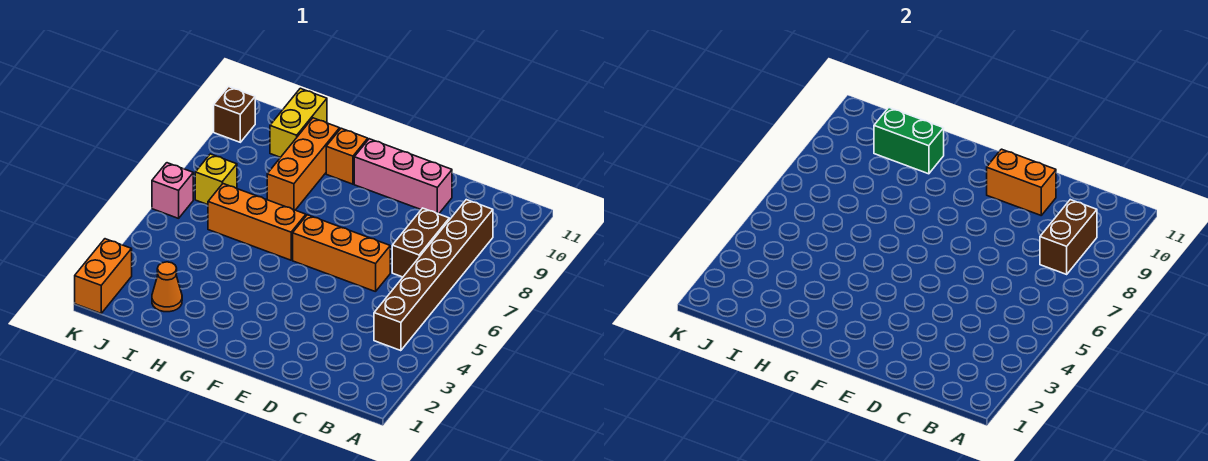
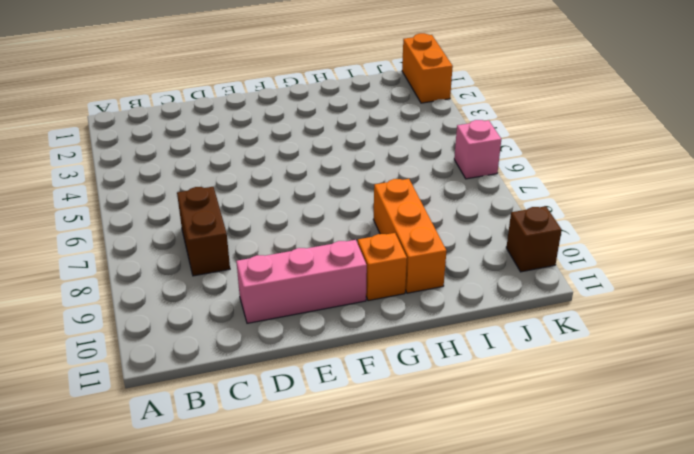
none -> brown 1x6 brick [374,200,493,351]
none -> orange 1x3 brick [293,215,390,292]
none -> orange 1x3 brick [208,184,306,260]

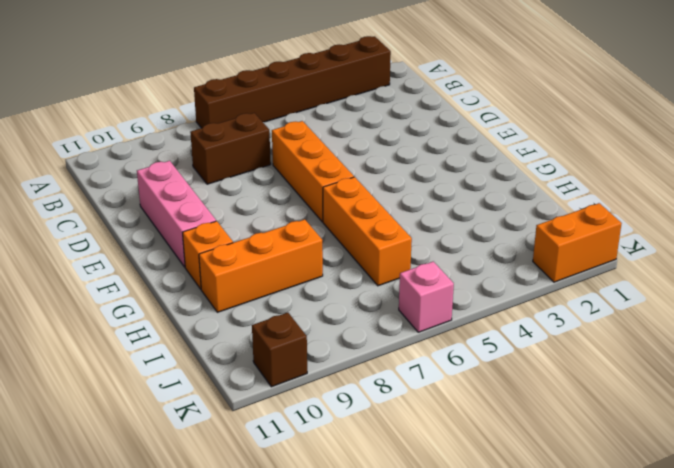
brown 1x6 brick [194,36,391,128] -> brown 1x6 brick moved to [374,200,493,351]
none -> orange 1x1 cone [152,262,182,312]
none -> yellow 1x2 brick [270,88,327,157]
none -> yellow 1x1 brick [195,154,237,205]

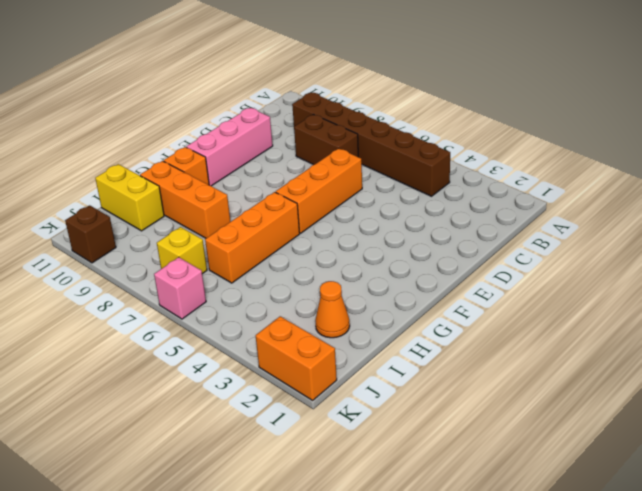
none -> brown 1x2 brick [1040,200,1097,274]
none -> orange 1x2 brick [987,149,1056,215]
none -> green 1x2 brick [874,108,944,174]

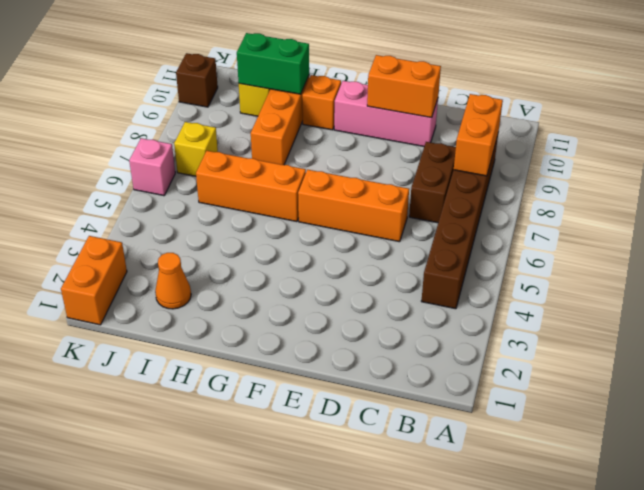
orange 1x2 brick [454,94,503,176] -> brown 1x2 brick [1040,200,1097,274]

